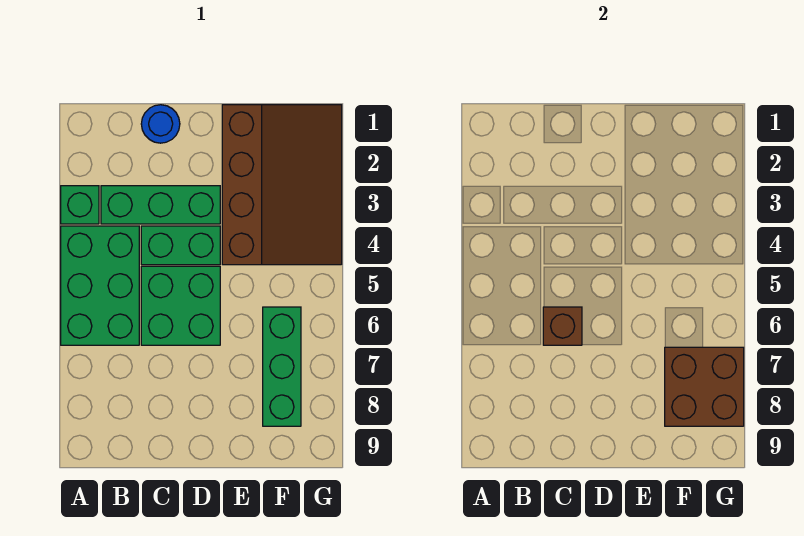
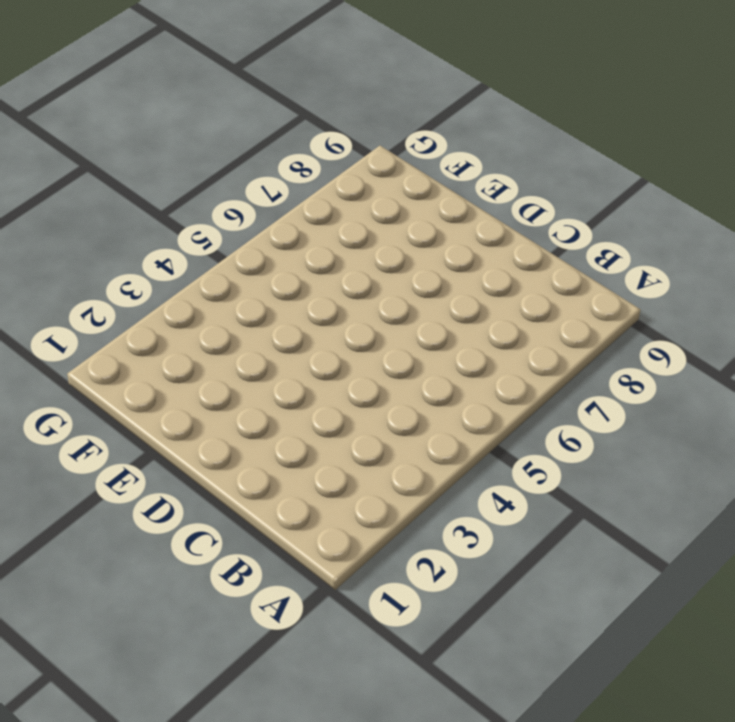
none -> green 1x1 brick [61,186,99,224]
none -> green 2x3 brick [61,226,139,345]

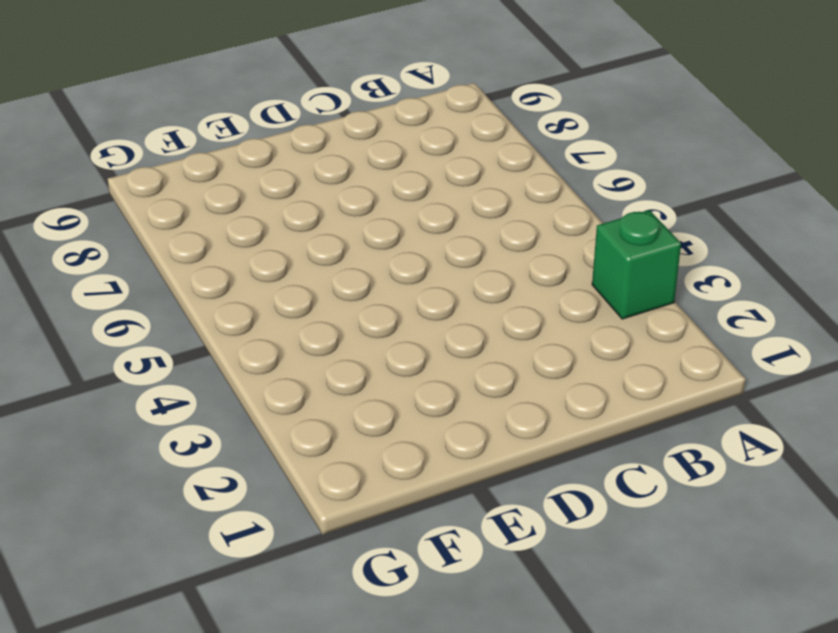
none -> green 2x3 brick [61,226,139,345]
none -> green 1x3 brick [101,186,220,224]

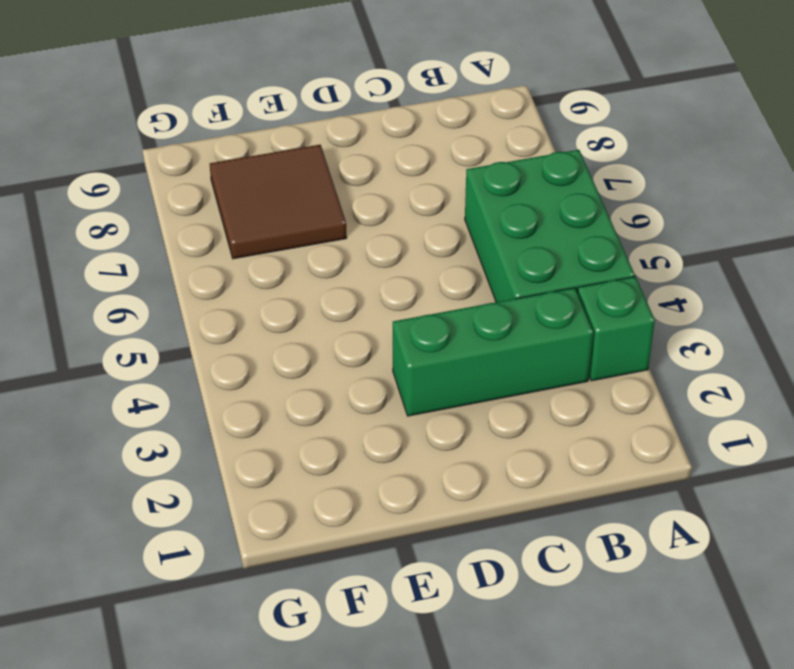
brown 2x2 tile [210,145,347,259] -> green 1x3 brick [263,307,301,426]
none -> blue 1x1 round brick [141,105,180,143]
none -> green 1x2 brick [141,226,220,265]

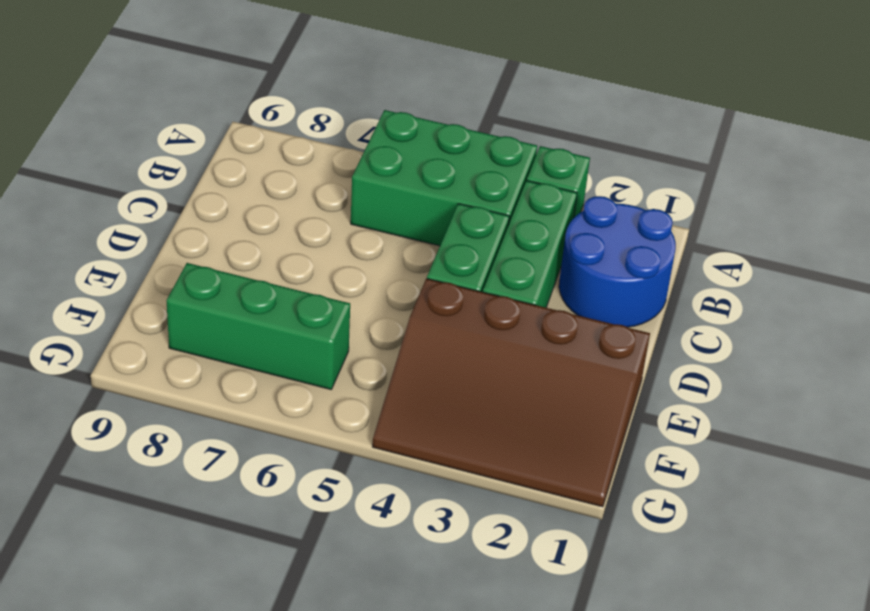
blue 2x2 round brick [559,196,676,327] -> blue 1x1 round brick [141,105,180,143]
none -> green 2x2 brick [141,266,220,345]
none -> brown 1x1 brick [543,307,582,345]

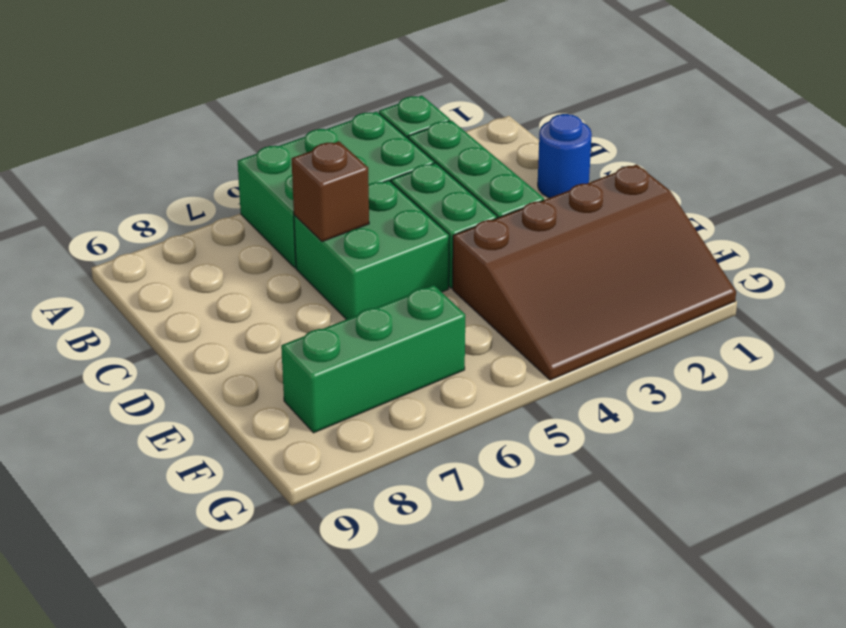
none -> brown 2x2 brick [665,347,744,426]

